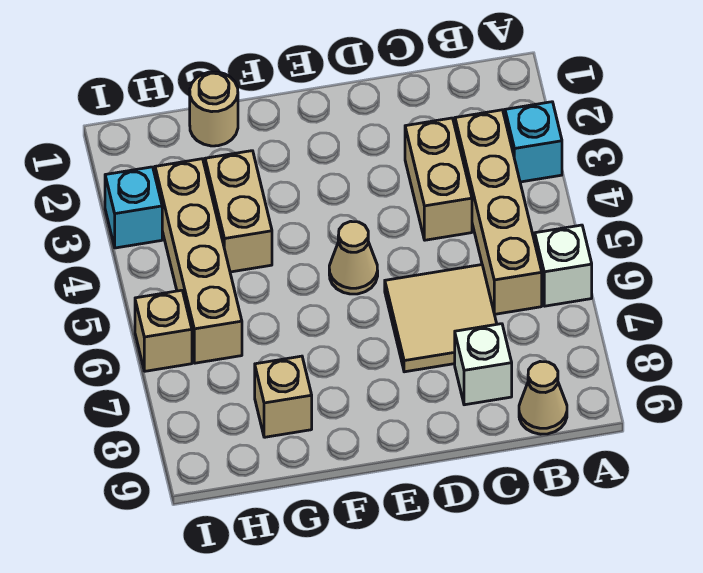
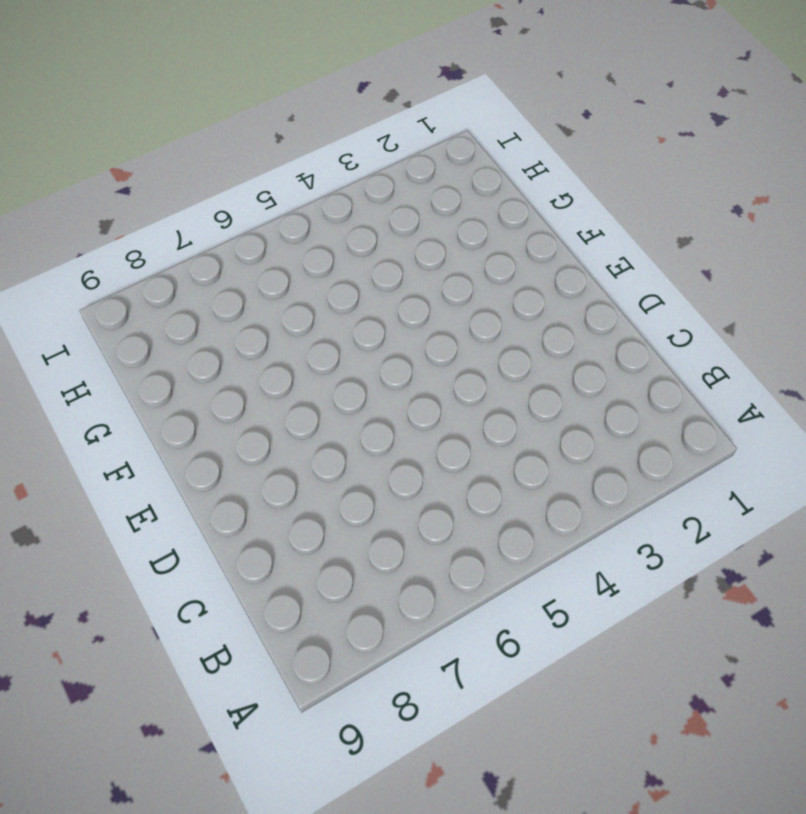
none -> cyan 1x1 brick [505,102,562,182]
none -> white 1x1 brick [535,225,592,306]
none -> tan 1x4 brick [455,110,542,314]

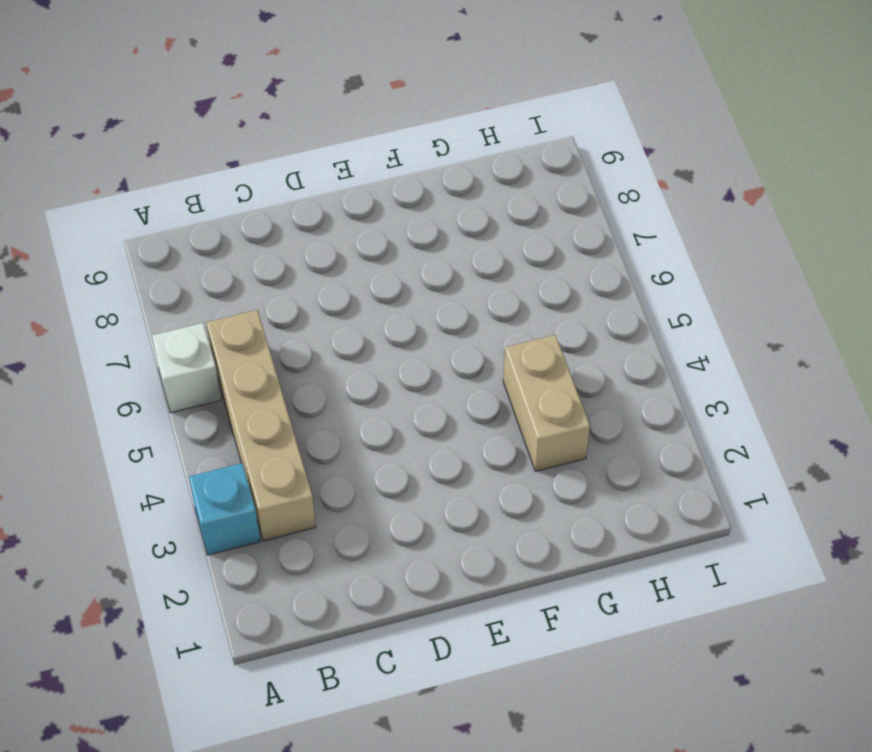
none -> tan 1x1 cone [519,362,567,434]
none -> tan 1x2 brick [405,118,472,240]
none -> tan 2x2 tile [385,265,497,372]

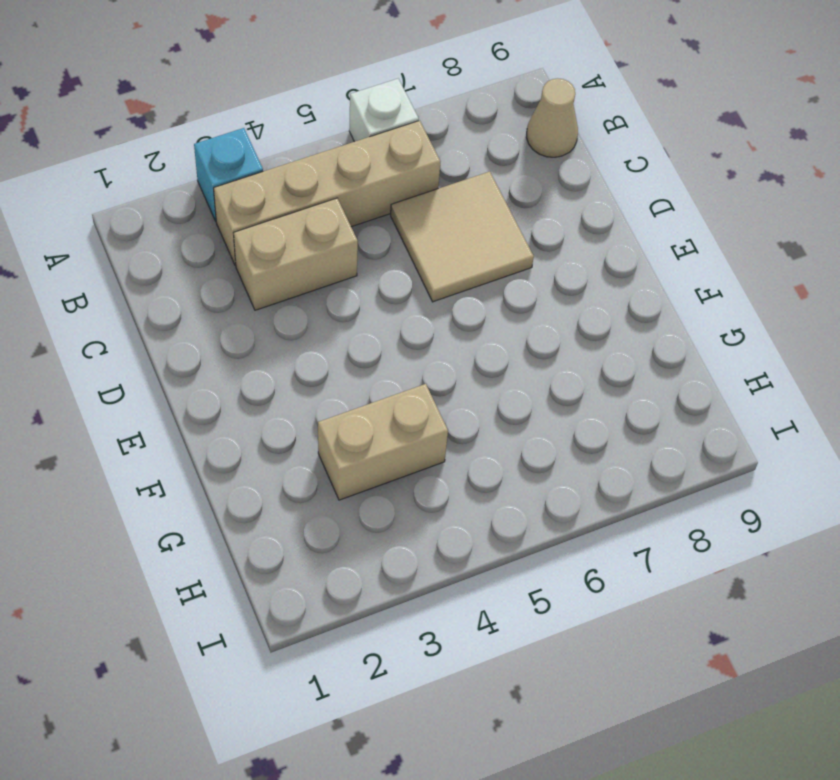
none -> white 1x1 brick [455,324,512,405]
none -> tan 1x1 cone [329,221,378,294]
none -> tan 1x1 round brick [190,72,238,146]

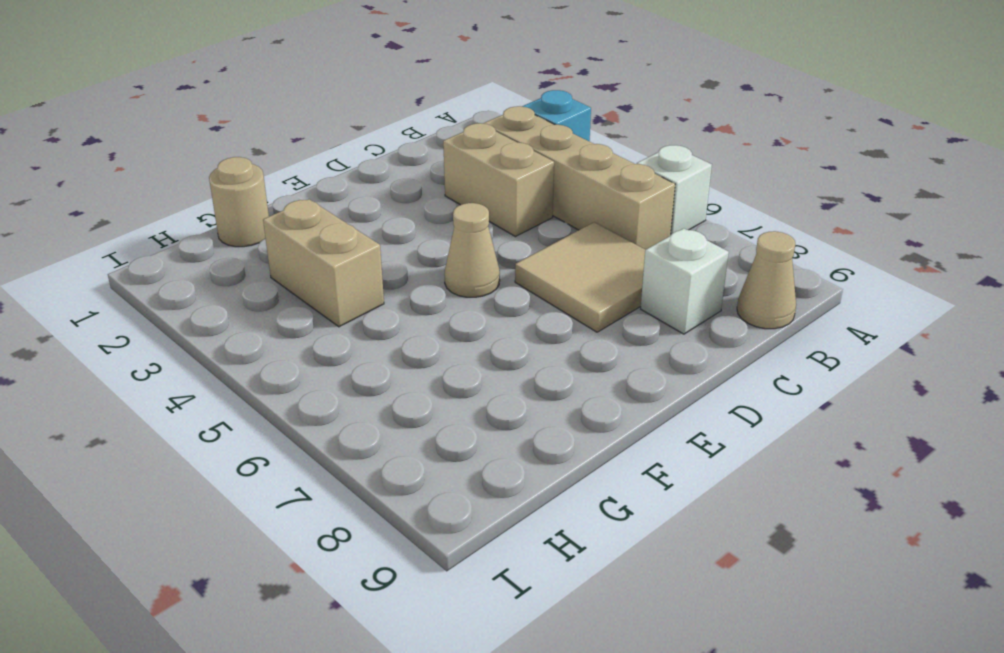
none -> tan 1x1 brick [255,356,312,437]
none -> tan 1x4 brick [155,159,242,363]
none -> cyan 1x1 brick [105,167,162,248]

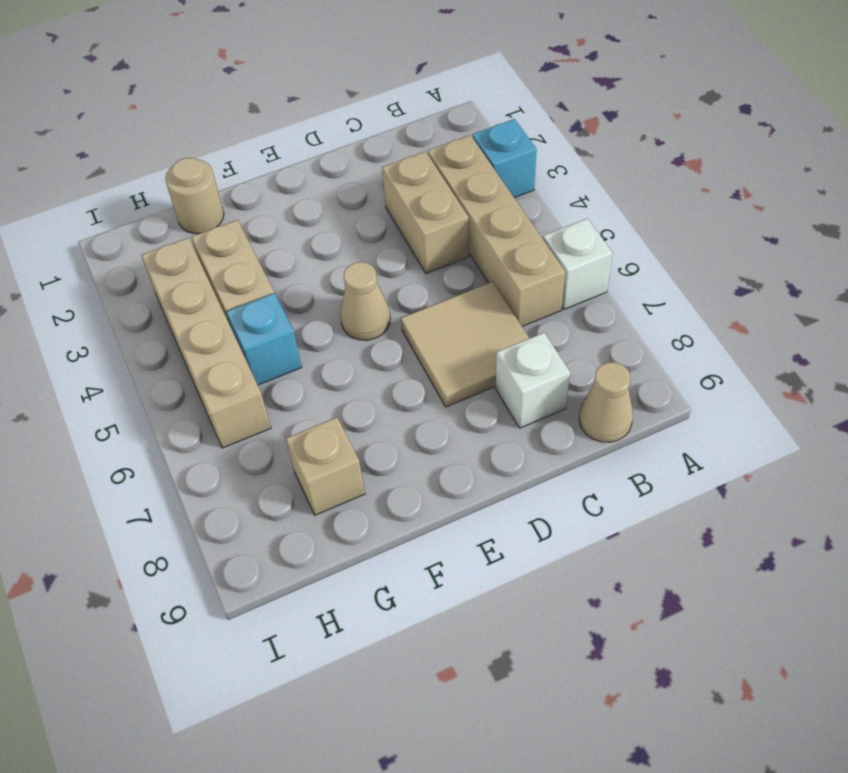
cyan 1x1 brick [226,293,302,385] -> cyan 1x1 brick moved to [105,167,162,248]
none -> tan 1x1 brick [135,290,192,371]

